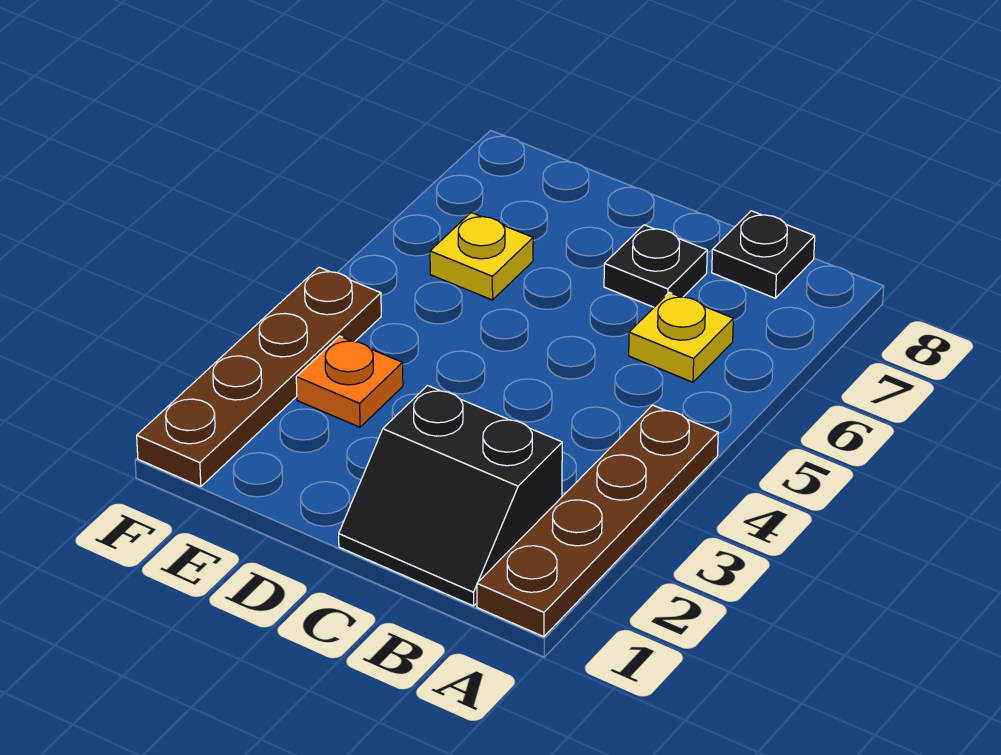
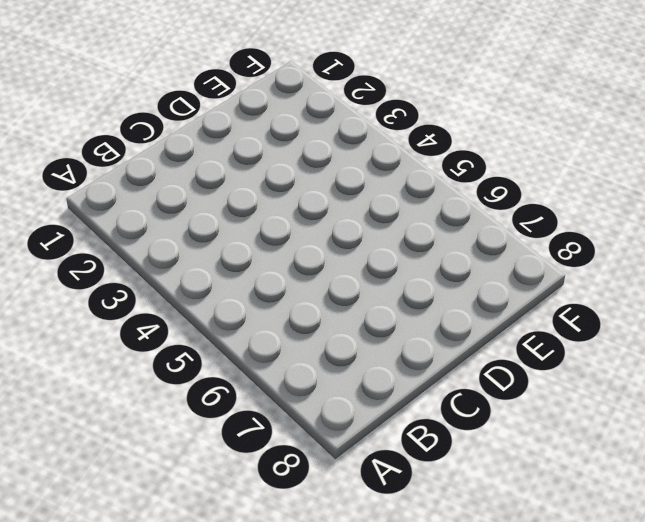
none -> brown 1x4 plate [477,405,718,637]
none -> black 2x2 slope [339,386,562,606]

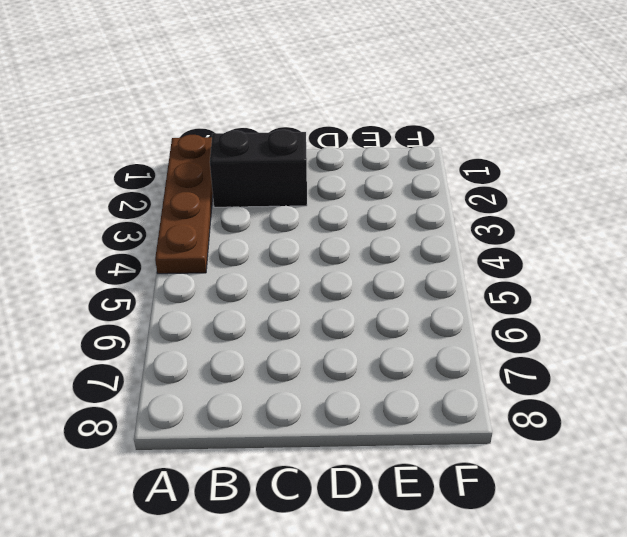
none -> yellow 1x1 plate [629,292,733,382]
none -> black 1x1 plate [712,211,815,298]

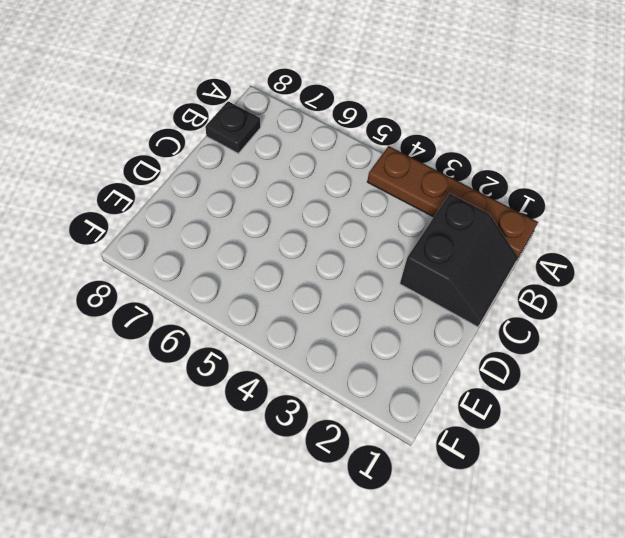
none -> yellow 1x1 plate [629,292,733,382]
none -> black 1x1 plate [604,225,707,307]

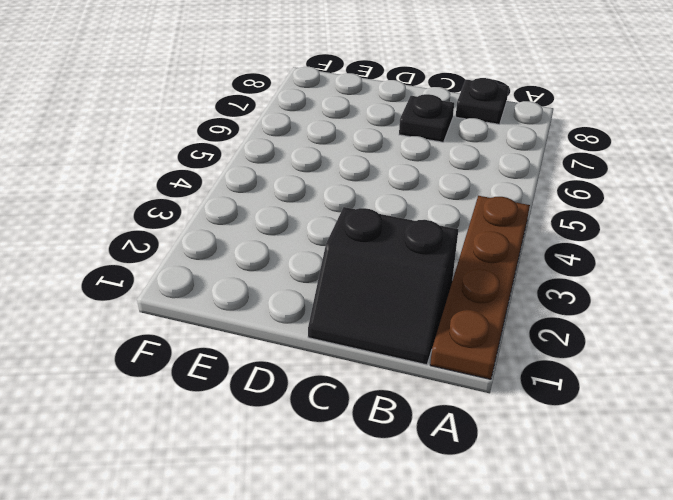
none -> yellow 1x1 plate [629,292,733,382]
none -> orange 1x1 plate [296,336,403,427]

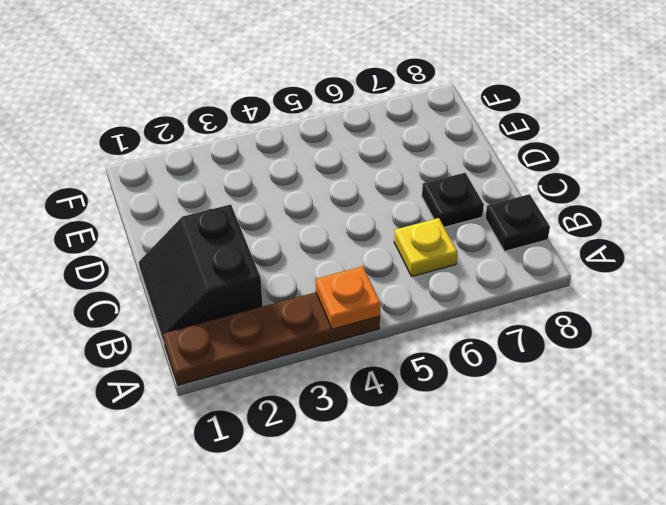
orange 1x1 plate [316,266,381,329] -> orange 1x1 plate moved to [296,336,403,427]
none -> yellow 1x1 plate [430,213,533,300]
none -> brown 1x4 plate [137,267,381,487]

